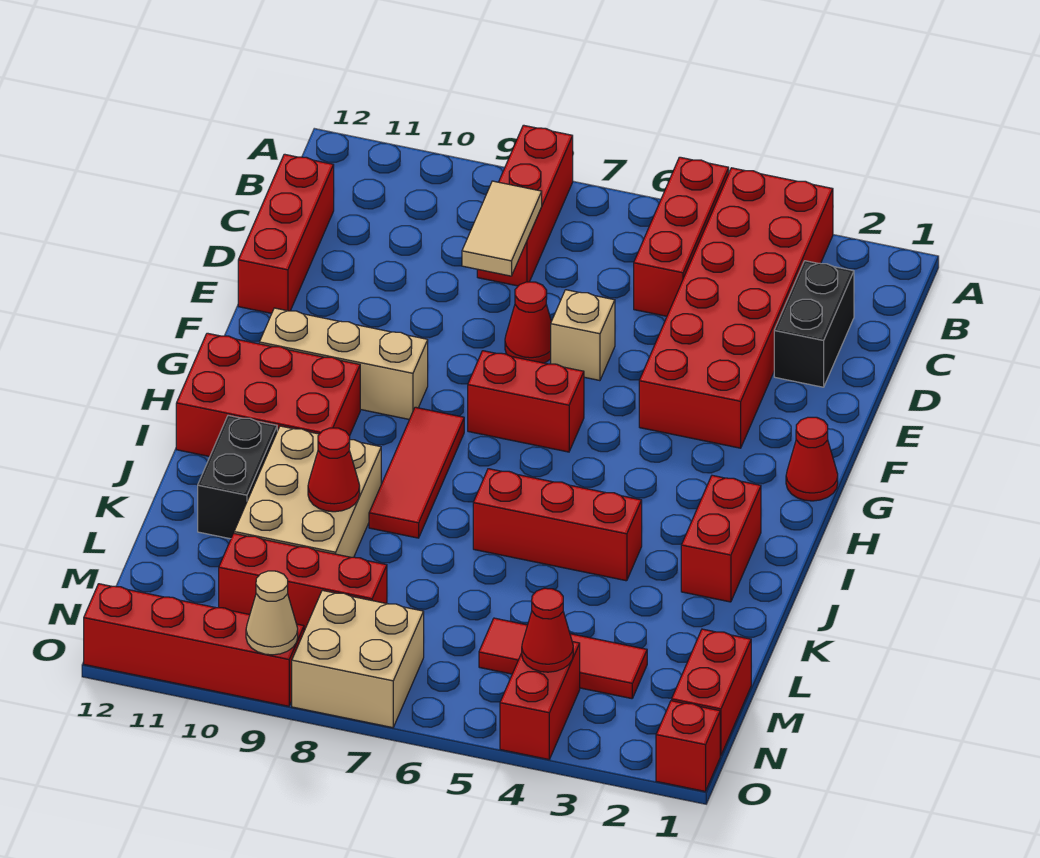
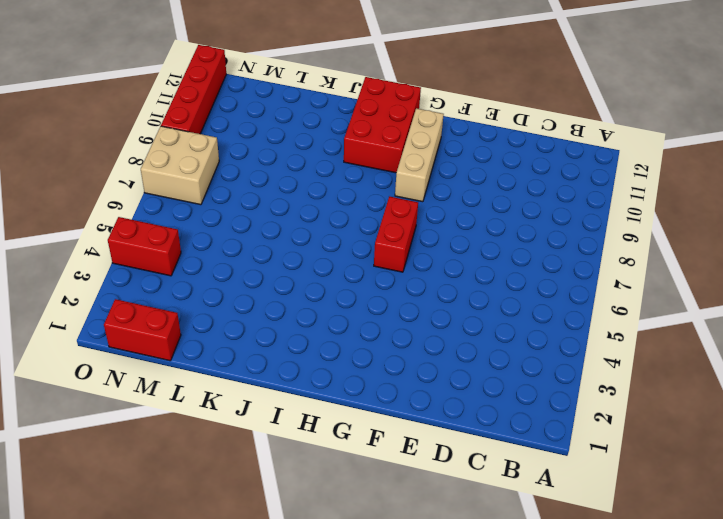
none -> red 2x6 brick [639,168,833,448]
none -> red 1x3 brick [634,157,729,316]
none -> red 1x3 brick [477,125,573,286]

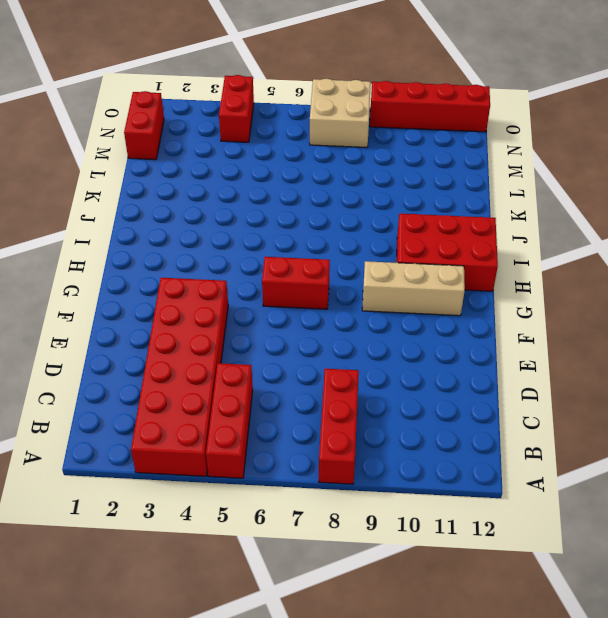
none -> black 1x2 brick [774,261,854,387]
none -> red 1x3 brick [238,154,334,313]
none -> tan 1x1 brick [551,290,615,381]

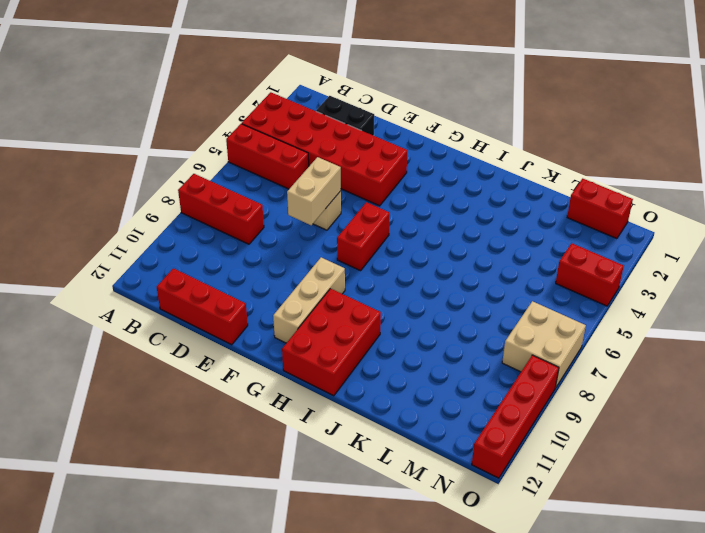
tan 1x2 brick [287,157,341,225] -> none
none -> red 1x1 cone [505,282,551,363]
none -> red 1x1 cone [786,417,838,501]
none -> red 1x3 tile [369,407,464,538]

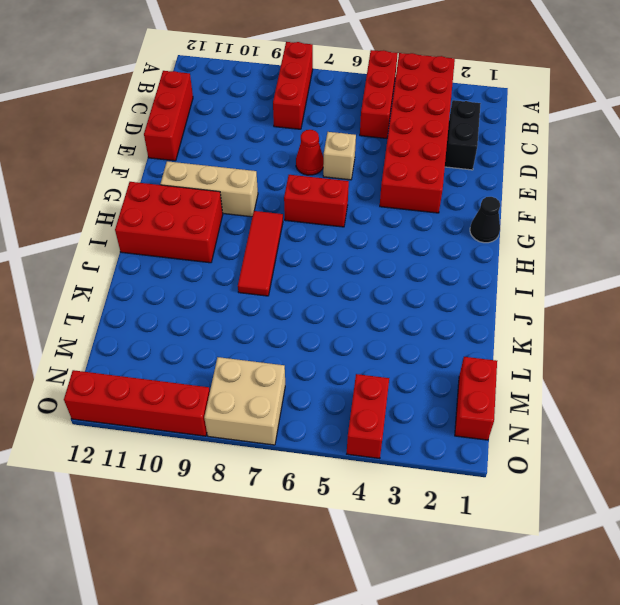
black 1x1 cone [470,197,500,243] -> red 1x1 cone [786,417,838,501]
none -> red 1x2 brick [681,475,761,602]
none -> red 1x3 brick [473,469,642,581]
none -> tan 2x3 brick [234,426,381,557]

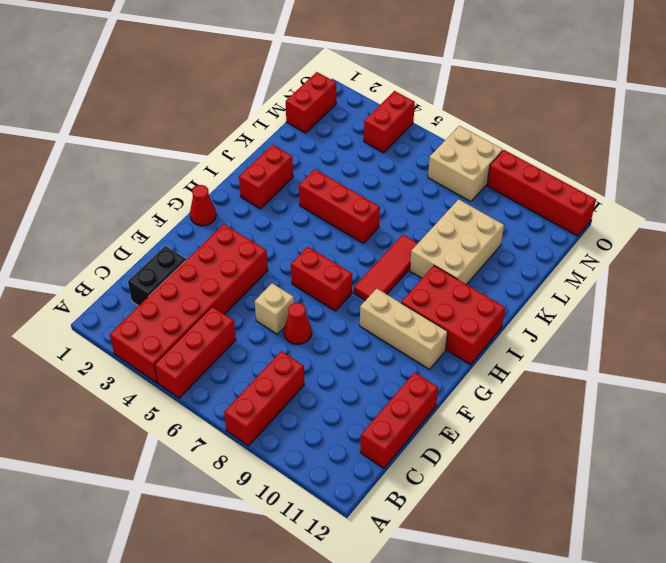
none -> black 1x2 brick [198,415,277,539]
none -> red 1x3 tile [479,618,647,699]
none -> red 1x3 brick [219,533,387,631]

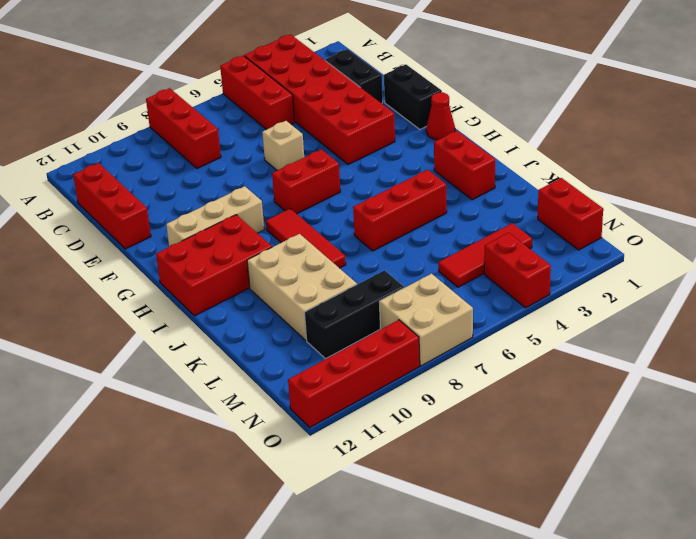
black 1x2 brick [384,64,442,129] -> black 1x2 brick moved to [198,415,277,539]
black 1x3 brick [305,270,404,359] -> red 1x3 brick [219,533,387,631]
none -> red 1x1 cone [505,282,551,363]
none -> red 1x1 brick [656,701,720,791]
none -> tan 1x2 tile [462,181,542,276]

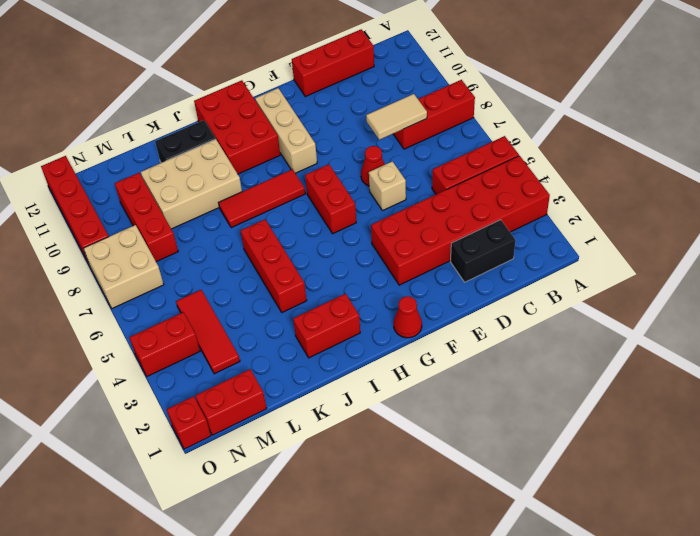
none -> red 1x1 cone [308,428,360,512]
none -> red 1x1 cone [522,588,573,672]
none -> tan 1x1 cone [246,571,298,655]

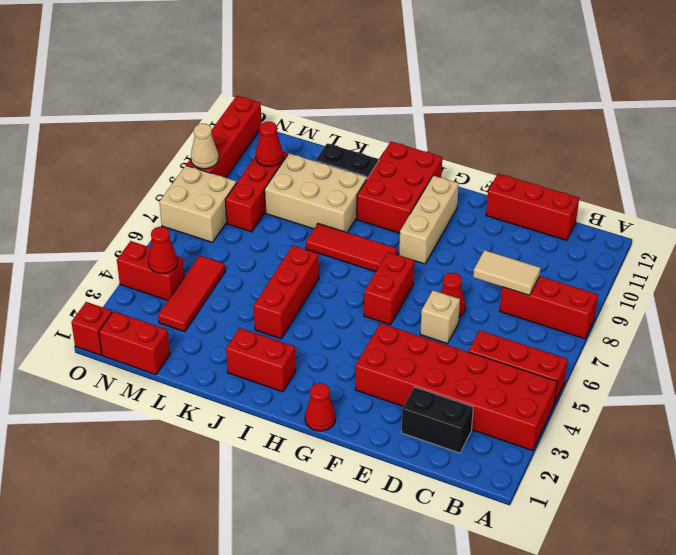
red 1x1 cone [256,121,283,167] -> red 1x1 cone moved to [308,428,360,512]

